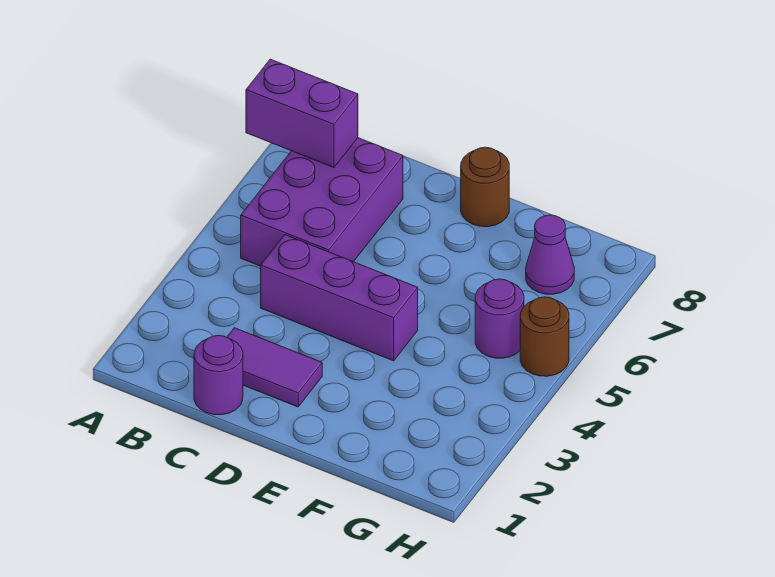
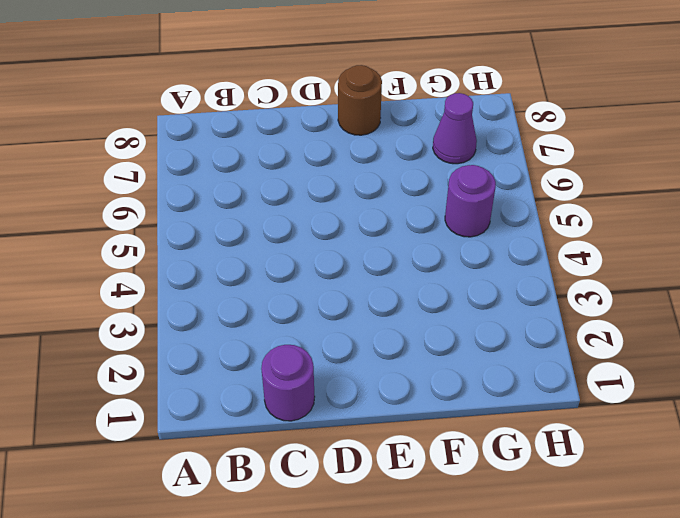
none -> purple 2x3 brick [241,138,403,266]
none -> purple 1x2 tile [227,328,322,407]

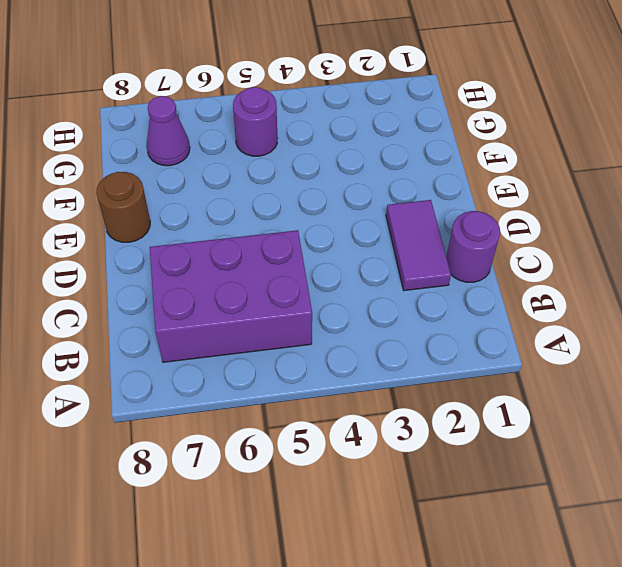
none -> purple 1x3 brick [261,235,418,361]
none -> brown 1x1 round brick [520,297,569,376]

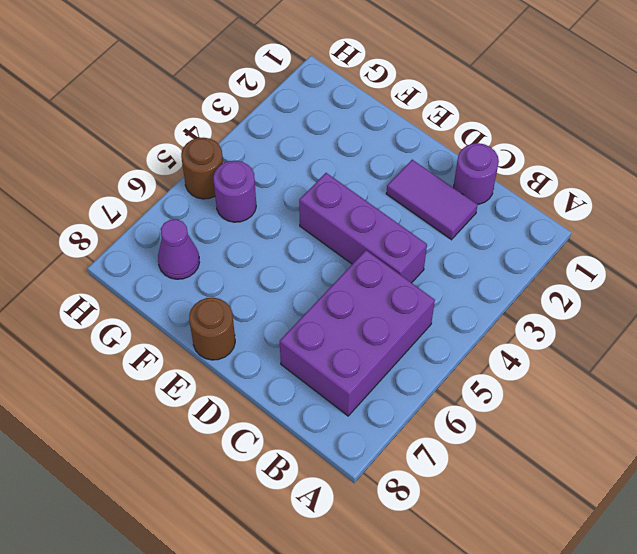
none -> purple 1x2 brick [246,59,358,167]

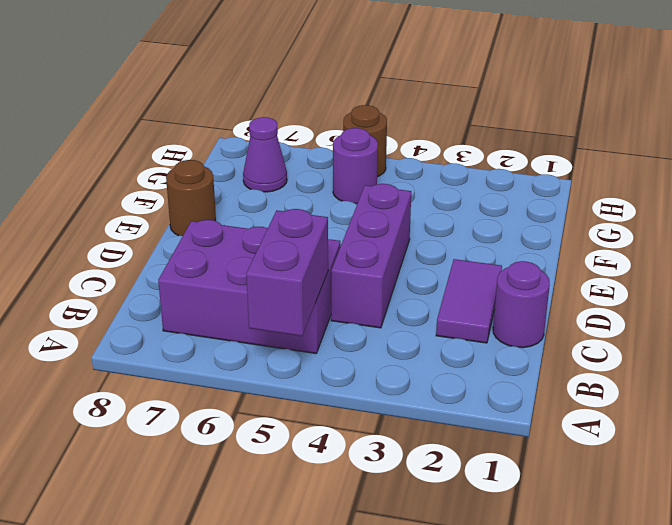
purple 1x2 brick [246,209,328,336] -> purple 1x2 brick moved to [246,59,358,167]

